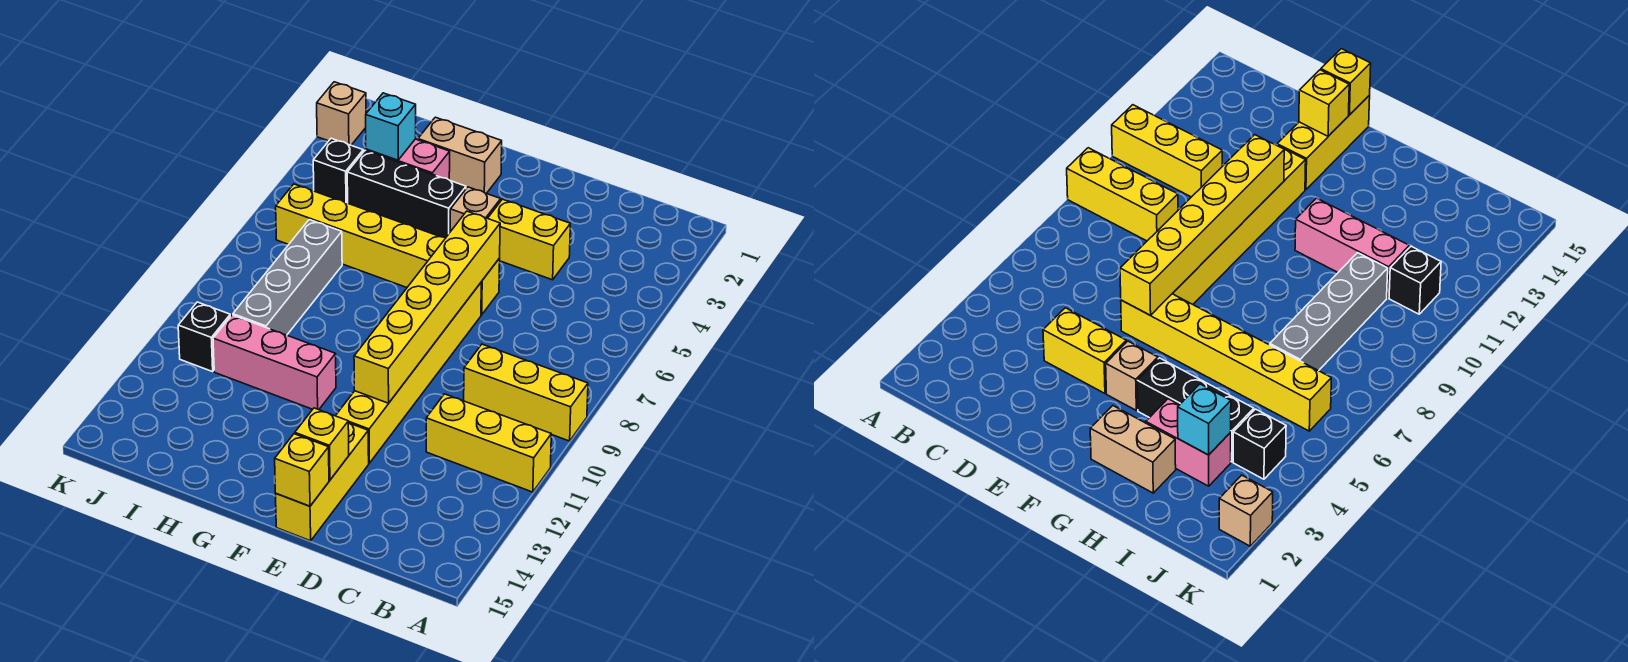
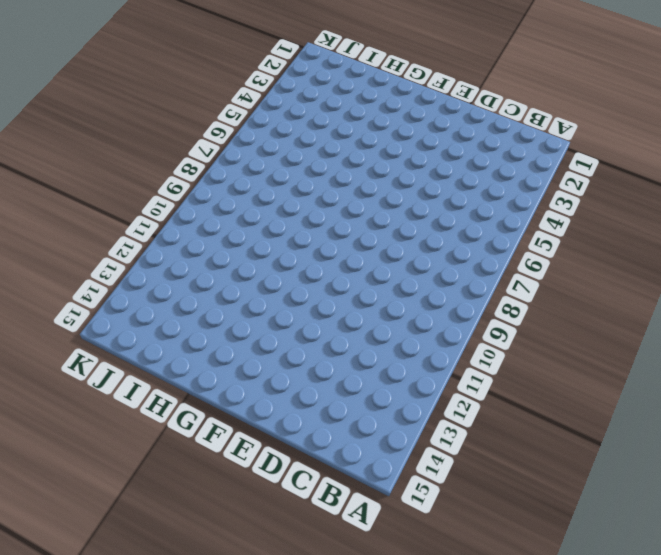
none -> yellow 1x3 brick [464,344,588,441]
none -> yellow 1x3 brick [426,394,551,492]
none -> yellow 1x2 brick [488,199,570,280]

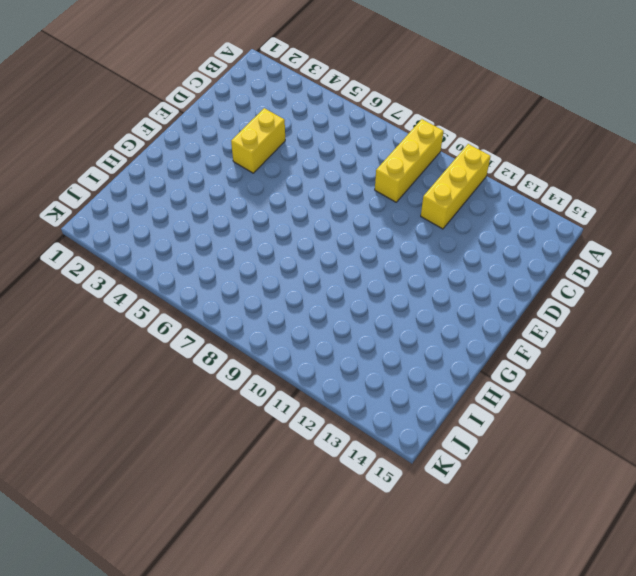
none -> yellow 1x6 brick [276,184,500,315]
none -> yellow 1x6 brick [336,283,481,463]
none -> yellow 1x3 brick [276,423,369,541]

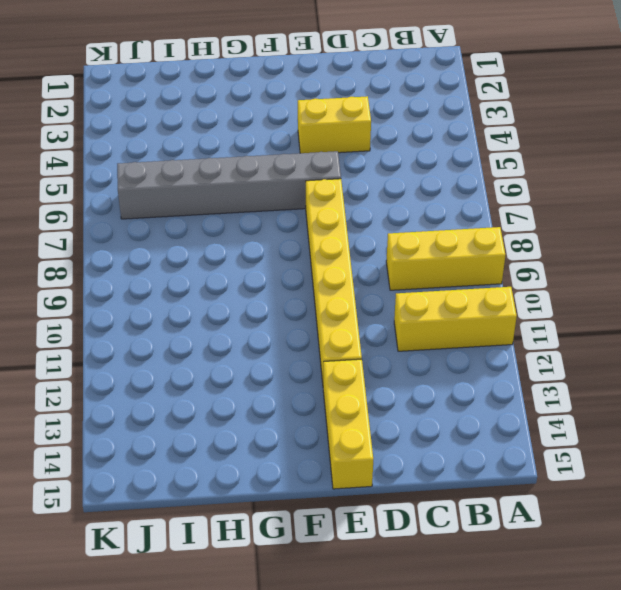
grey 1x6 brick [117,151,341,219] -> yellow 1x6 brick [276,184,500,315]
none -> tan 1x1 brick [450,187,501,232]
none -> tan 1x2 brick [418,117,502,193]
none -> black 1x3 brick [347,150,466,238]

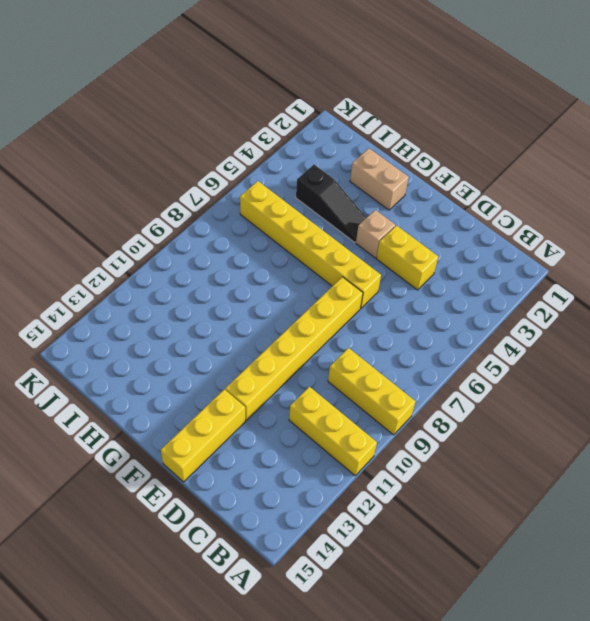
black 1x3 slope [296,165,366,242] -> black 1x3 brick [347,150,466,238]
none -> pink 1x3 brick [213,315,336,410]
none -> pink 1x2 brick [366,139,450,180]
none -> grey 1x4 brick [233,220,342,335]

